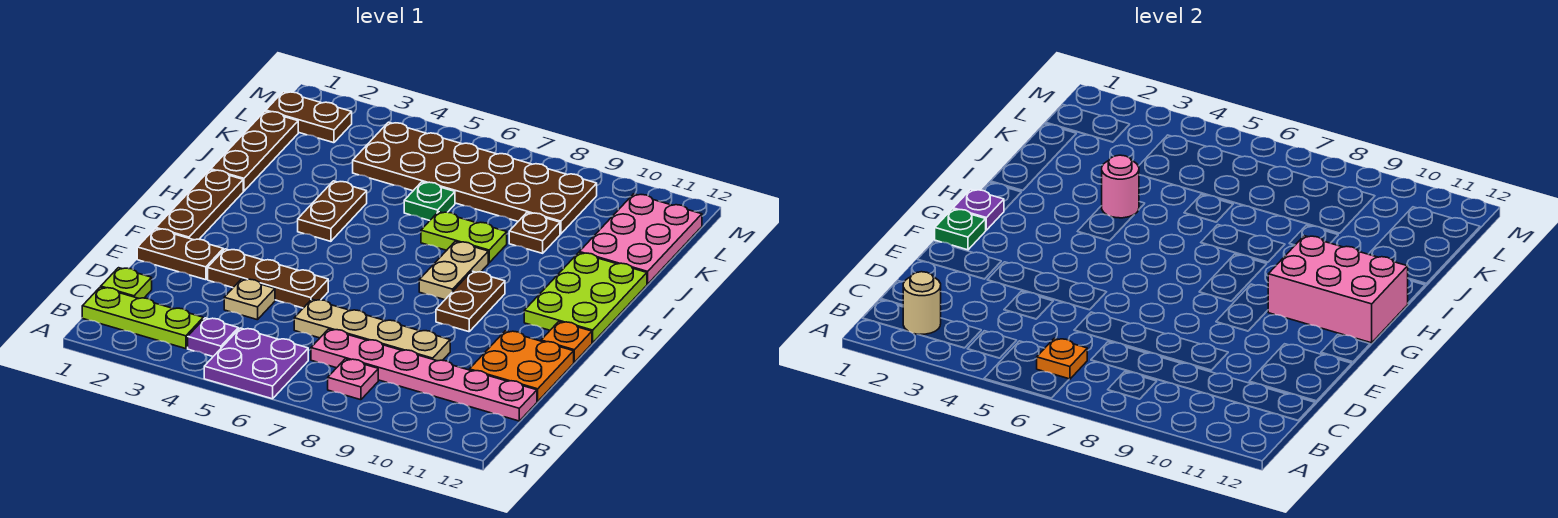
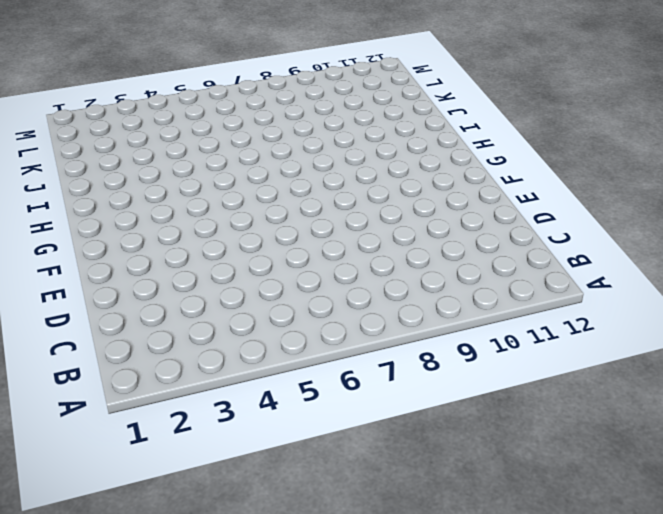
none -> purple 2x2 plate [204,328,308,399]
none -> lime 1x3 plate [82,287,203,349]
none -> purple 1x1 plate [188,318,238,356]
none -> pink 1x1 plate [328,359,378,400]

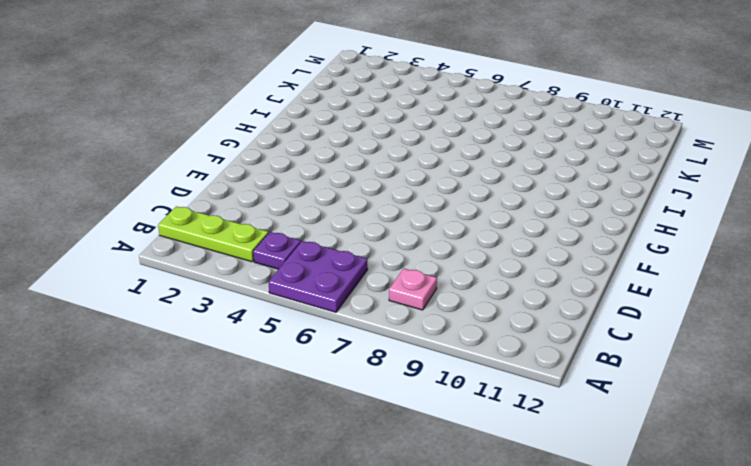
none -> lime 1x1 plate [101,268,152,298]
none -> pink 1x6 plate [311,329,537,421]
none -> tan 1x1 plate [224,279,275,320]
none -> tan 1x4 plate [294,299,450,361]

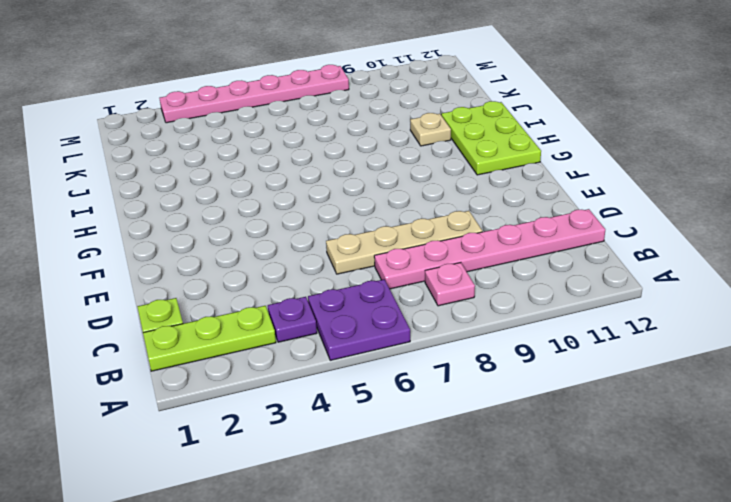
tan 1x1 plate [410,113,451,146] -> tan 1x1 plate moved to [224,279,275,320]
pink 1x6 plate [159,65,349,123] -> none
none -> orange 2x2 plate [469,331,574,401]
none -> brown 1x2 plate [137,229,223,280]
none -> brown 1x3 plate [208,249,328,308]
none -> brown 1x3 plate [156,170,243,240]

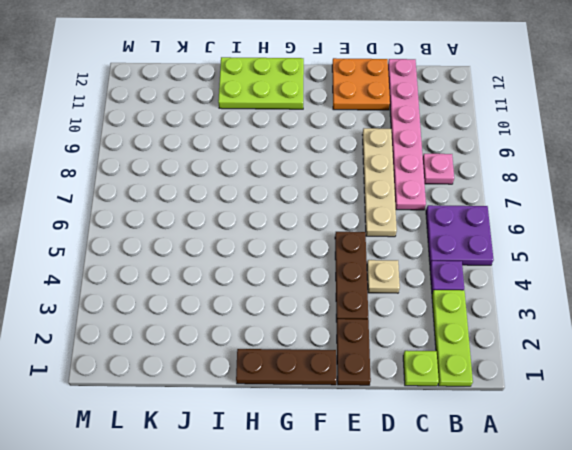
none -> brown 1x2 plate [436,271,505,332]
none -> orange 1x1 plate [541,322,592,362]
none -> tan 1x2 plate [419,241,488,300]
none -> brown 1x2 plate [298,181,367,241]

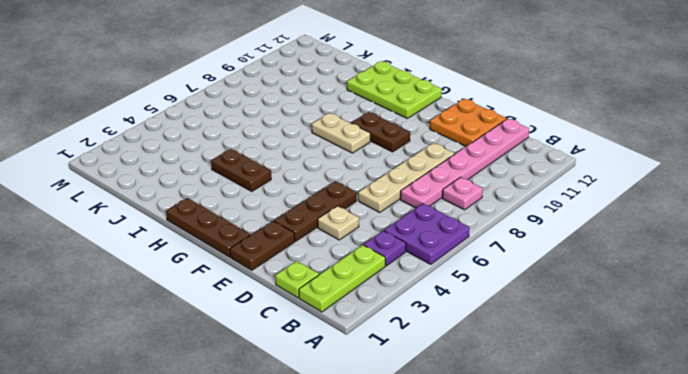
none -> orange 1x1 plate [541,322,592,362]
none -> brown 1x3 plate [211,111,298,191]
none -> lime 1x2 plate [421,212,507,263]
none -> green 1x1 plate [404,182,455,221]

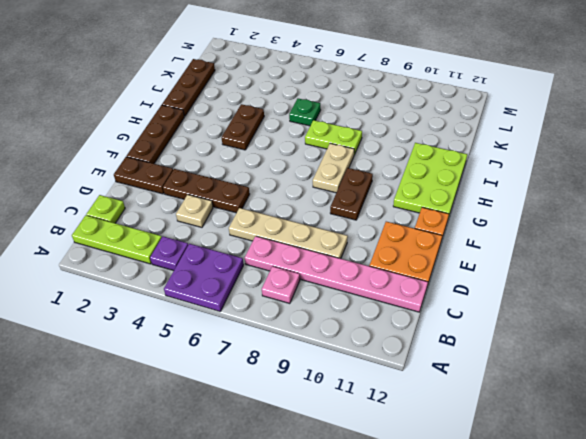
none -> brown 1x1 plate [509,213,560,253]
none -> pink 2x3 plate [579,194,702,284]
none -> brown 2x6 plate [353,122,597,234]
none -> brown 1x2 plate [266,92,352,143]

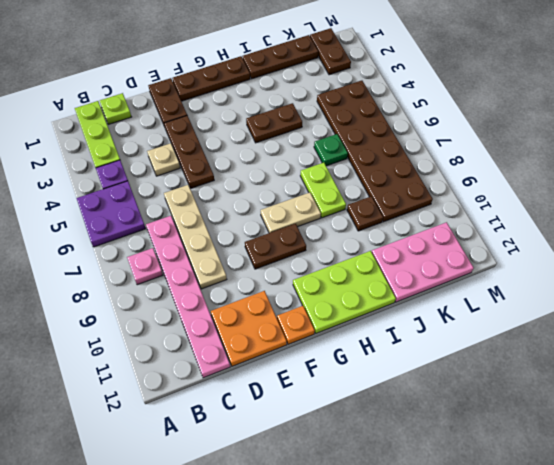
none -> tan 1x1 round brick [903,272,941,334]
none -> orange 1x1 plate [1037,338,1087,379]
none -> green 1x1 plate [935,209,986,250]
none -> purple 1x1 plate [953,189,1004,230]

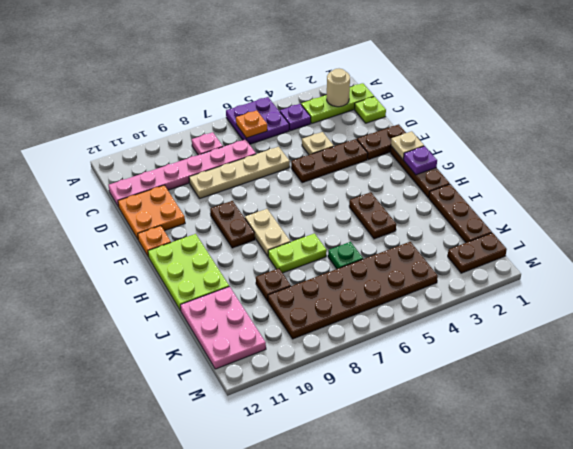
tan 1x1 plate [391,131,424,160] -> green 1x1 plate [935,209,986,250]
none -> pink 2x3 brick [1268,236,1408,343]
none -> pink 1x1 round brick [1102,155,1139,218]

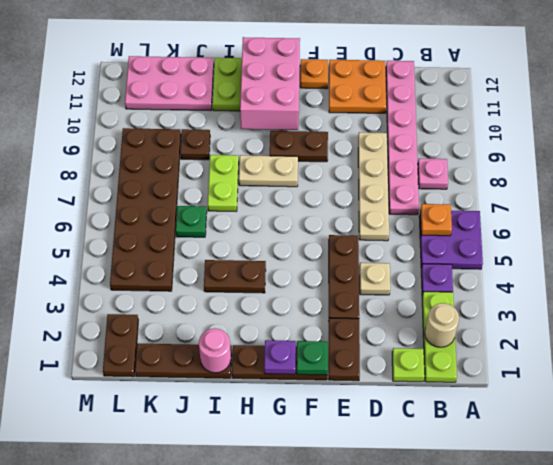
pink 1x1 round brick [199,328,231,373] -> pink 1x1 round brick moved to [1102,155,1139,218]

